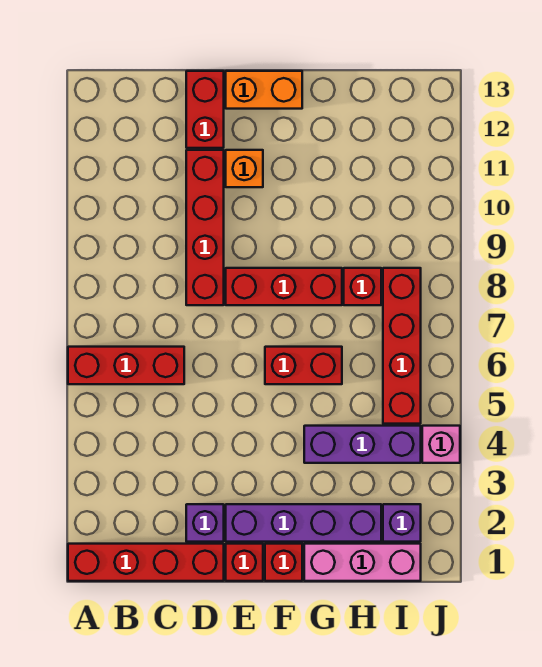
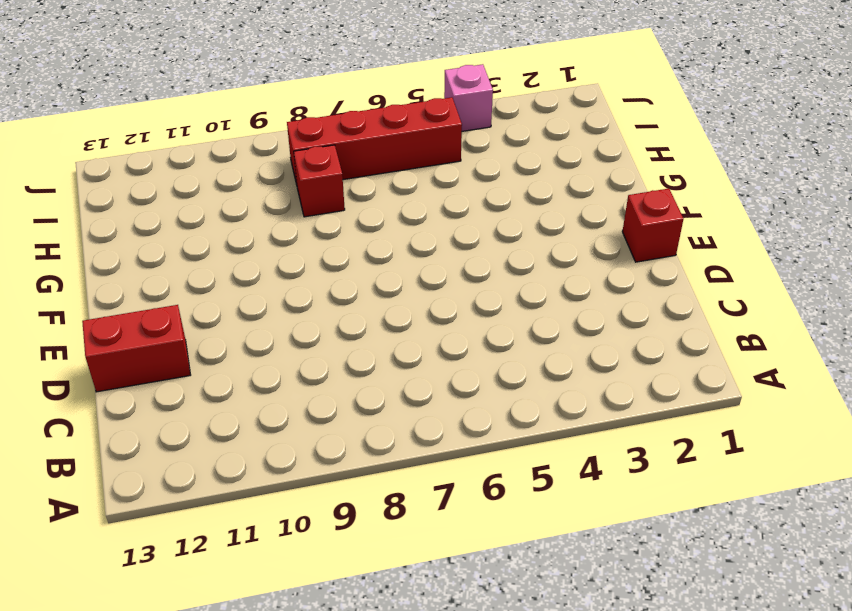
none -> red 1x4 brick [68,544,224,581]
none -> red 1x3 brick [68,347,184,384]
none -> purple 1x1 brick [186,504,224,542]

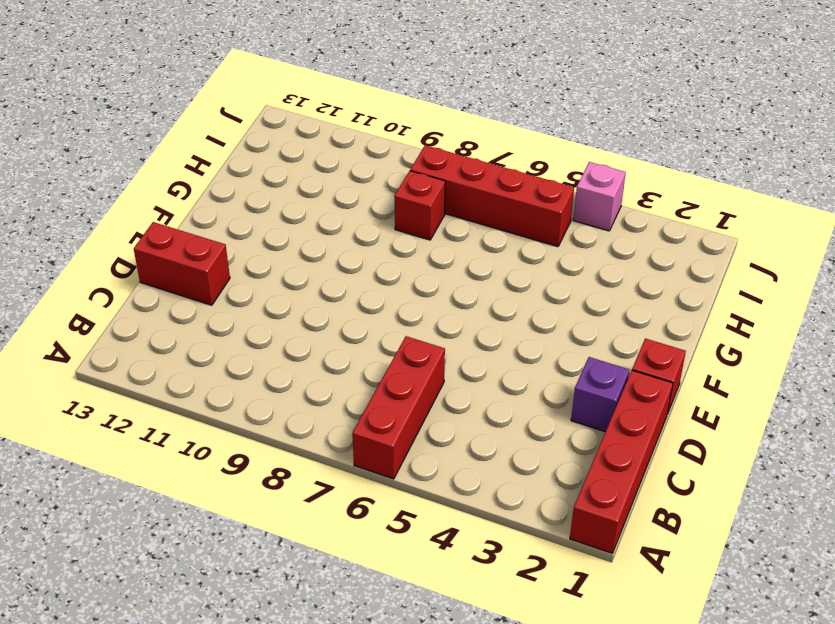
none -> red 1x4 brick [186,150,224,305]
none -> purple 1x4 brick [226,504,381,542]
none -> red 1x3 brick [226,268,342,305]

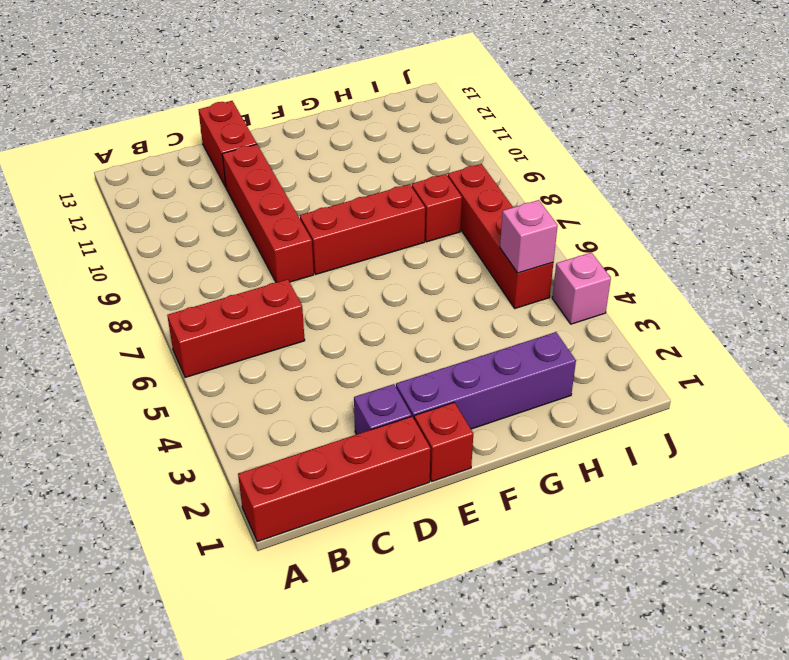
pink 1x1 brick [500,200,558,273] -> none
none -> orange 1x1 brick [226,150,263,187]
none -> orange 1x2 brick [226,71,302,109]
none -> red 1x1 brick [265,544,302,581]

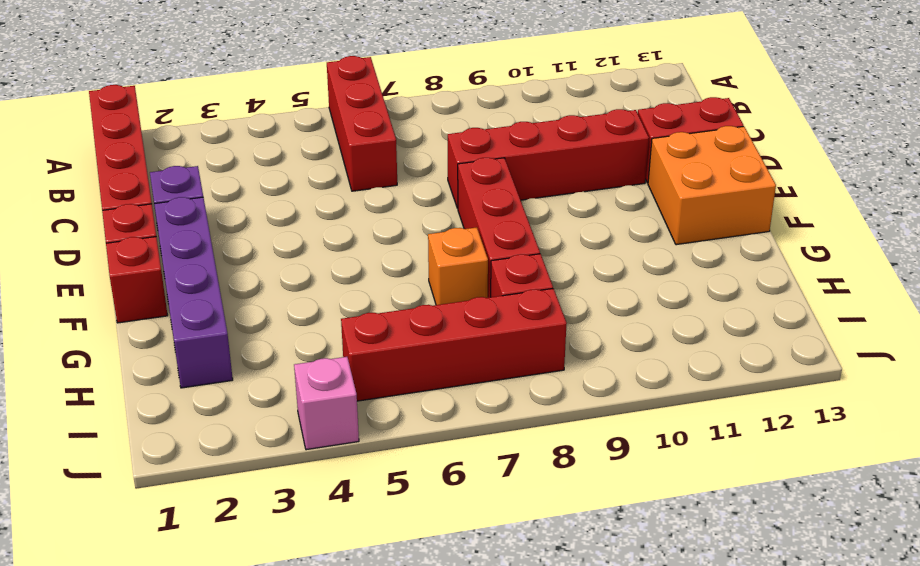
orange 2x2 brick [648,126,776,245] -> orange 1x2 brick [226,71,302,109]
orange 1x1 brick [428,227,488,305] -> orange 1x1 brick moved to [226,150,263,187]
none -> red 1x2 brick [265,347,342,384]
none -> pink 1x3 brick [304,544,421,581]
none -> purple 1x3 brick [304,426,421,463]

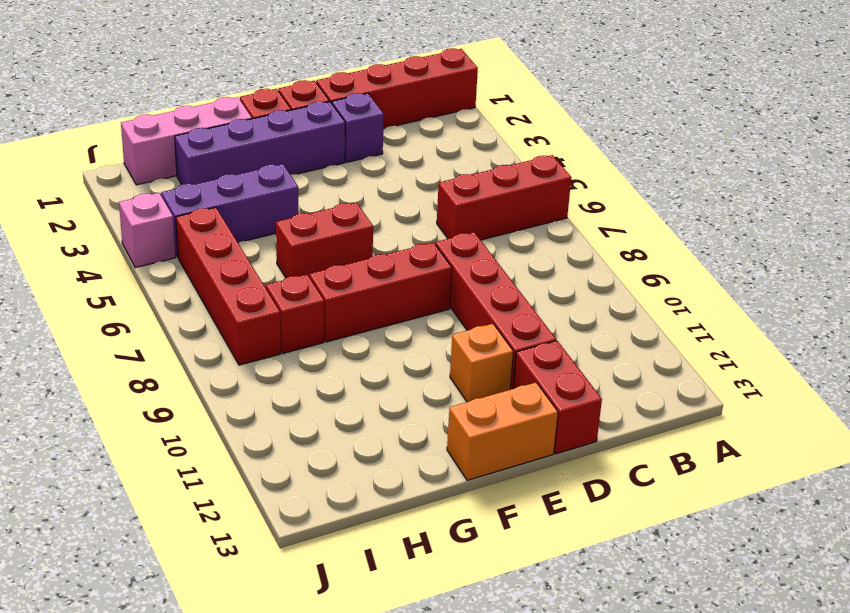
none -> purple 1x1 brick [383,504,421,542]

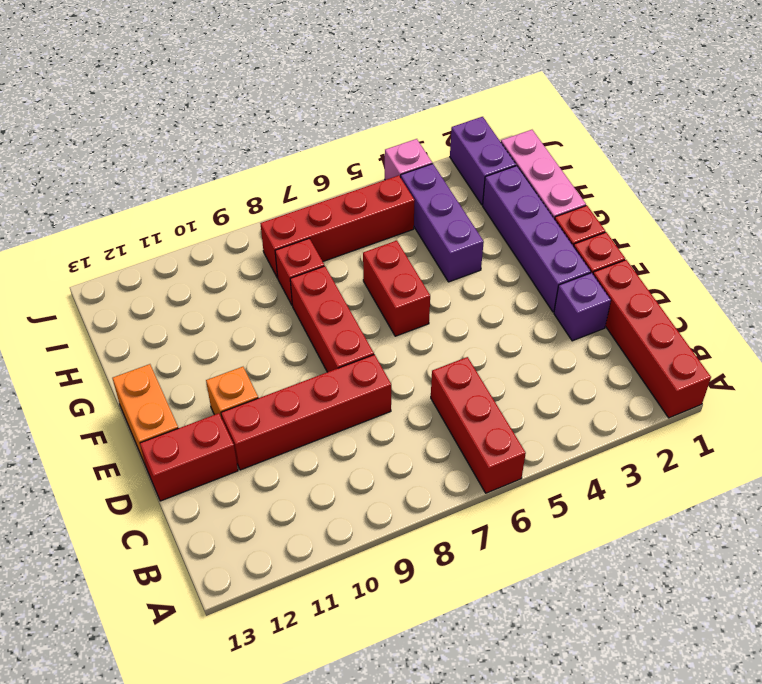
purple 1x2 brick [450,117,516,205] -> purple 1x1 brick [383,504,421,542]

